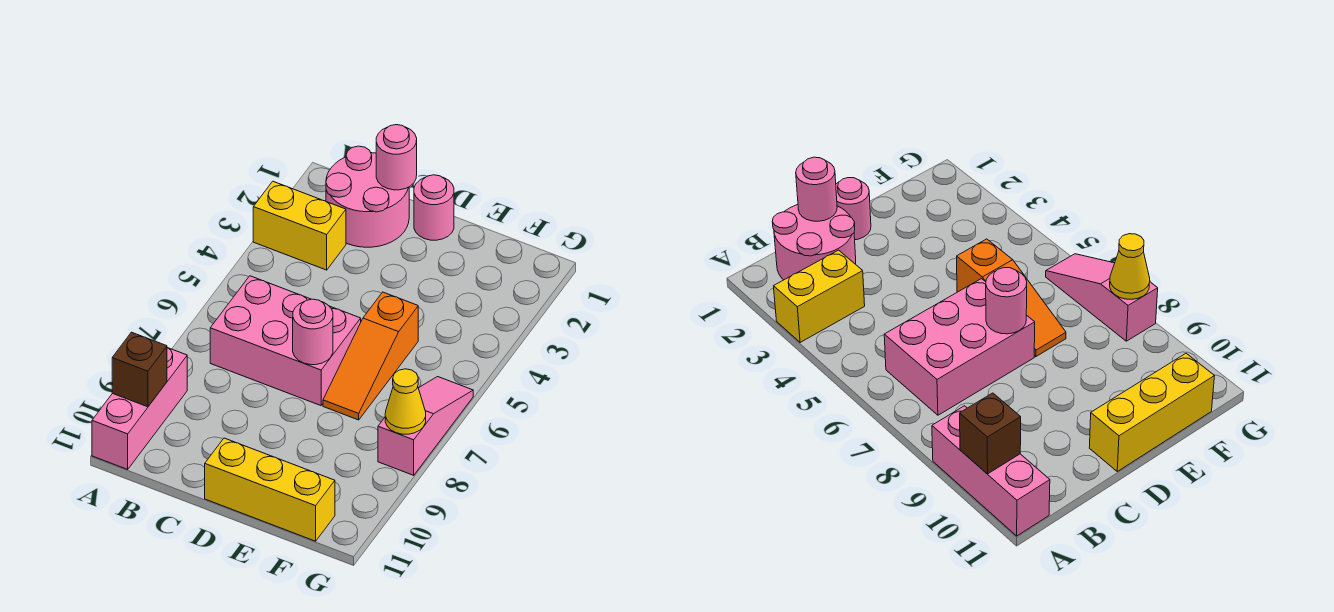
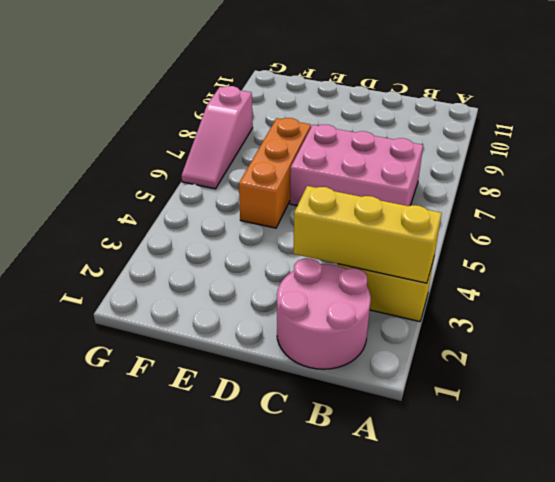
yellow 1x3 brick [293,186,442,283] -> yellow 1x3 brick moved to [205,438,335,541]
orange 1x3 brick [239,118,311,228] -> orange 1x3 slope [323,292,418,420]
none -> pink 1x3 brick [92,348,187,469]
none -> pink 1x1 round brick [414,175,454,240]
none -> brown 1x1 brick [112,332,167,407]

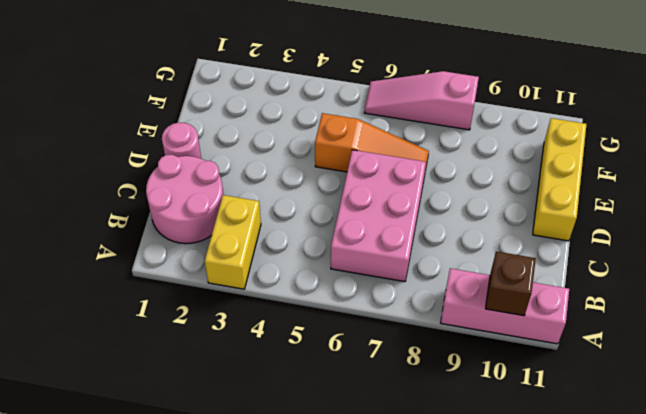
none -> pink 1x1 round brick [376,125,417,190]
none -> pink 1x1 round brick [293,299,333,365]
none -> yellow 1x1 cone [385,369,426,434]

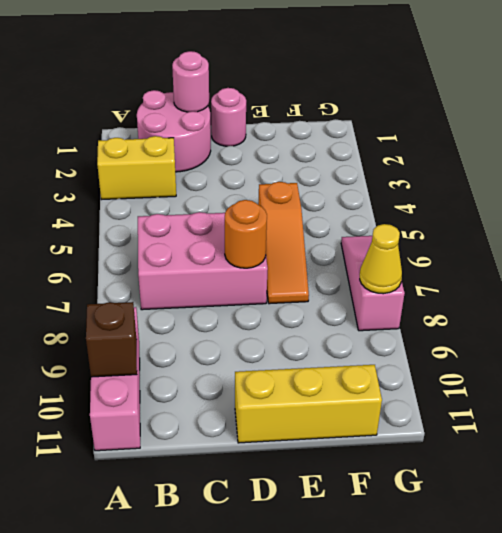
orange 1x1 round brick [225,200,267,268] -> pink 1x1 round brick [293,299,333,365]

